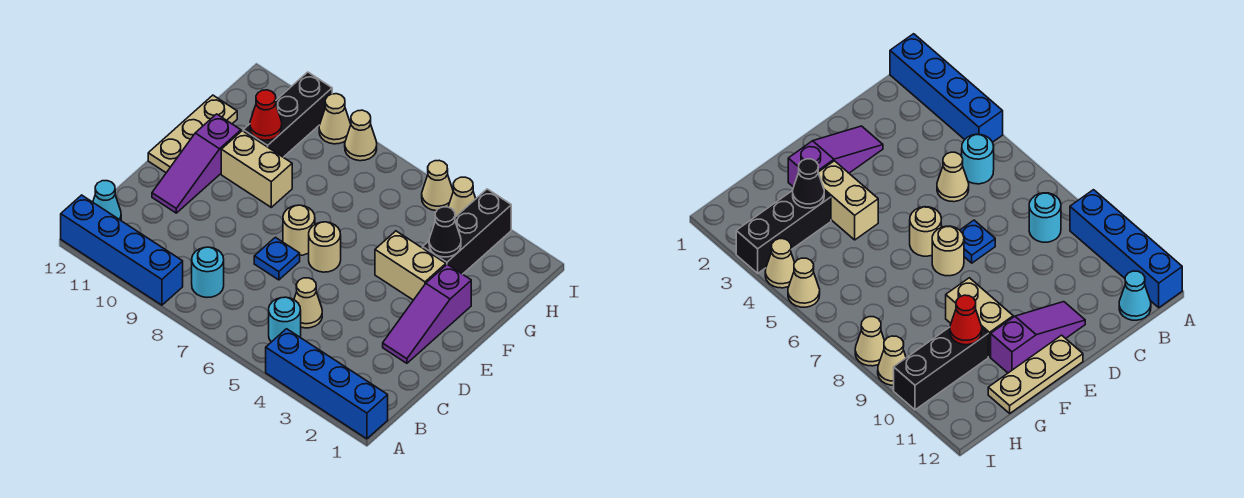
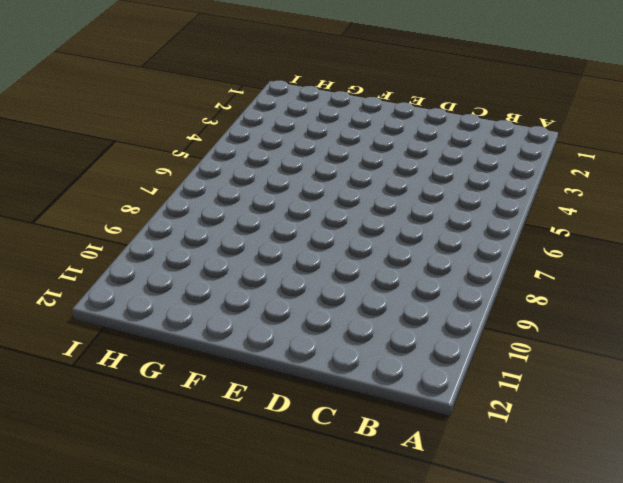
none -> blue 1x4 brick [266,329,388,439]
none -> blue 1x4 brick [61,195,183,305]
none -> cyan 1x1 round brick [269,297,301,342]

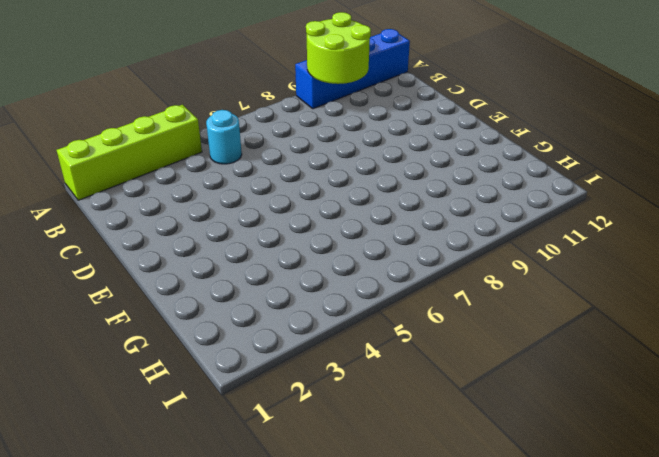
lime 1x4 brick [57,105,202,200] -> blue 1x4 brick [266,329,388,439]
lime 2x2 round brick [306,12,371,84] -> none
none -> cyan 1x1 round brick [192,247,224,298]
none -> cyan 1x1 cone [93,181,121,220]
none -> tan 1x1 cone [294,278,322,328]

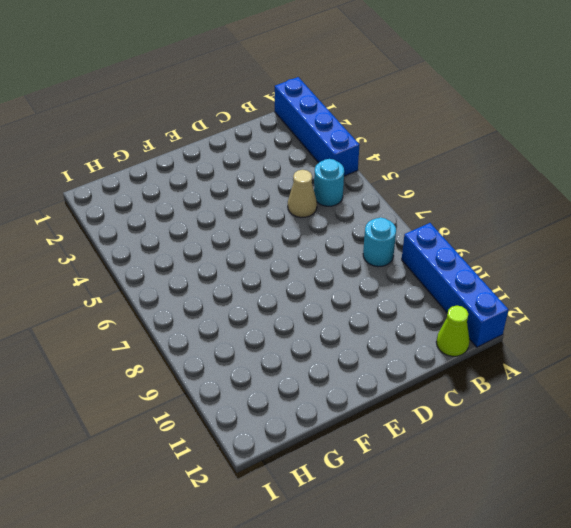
lime 1x1 cone [436,306,470,356] -> cyan 1x1 cone [93,181,121,220]
none -> purple 1x3 slope [383,264,471,363]
none -> blue 1x1 plate [254,237,300,280]
none -> purple 1x3 slope [152,114,241,213]

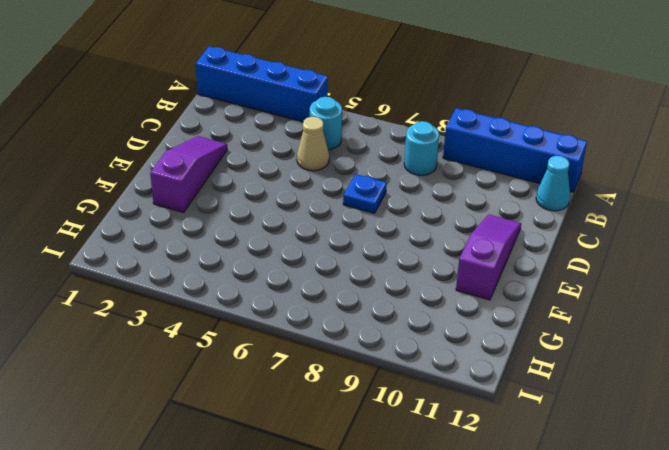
none -> tan 1x1 round brick [309,222,341,272]
none -> tan 1x1 round brick [283,205,315,255]
none -> tan 1x3 plate [148,95,237,173]

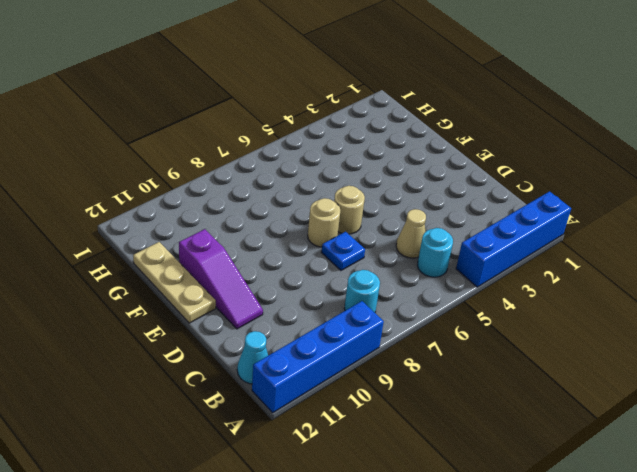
none -> purple 1x3 slope [383,264,471,363]
none -> tan 1x2 brick [375,231,446,300]
none -> tan 1x2 brick [221,131,292,207]

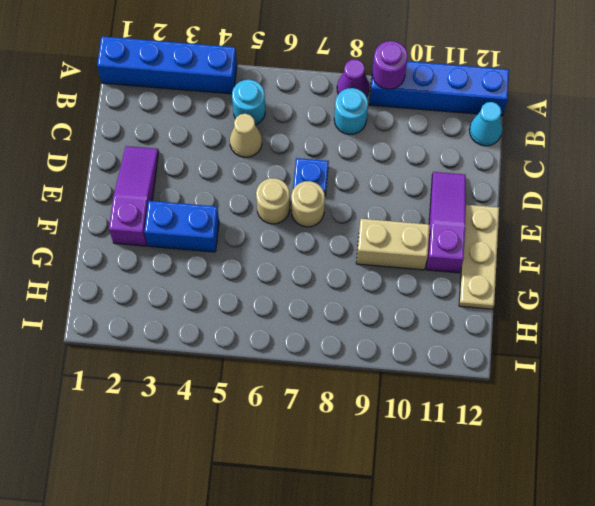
purple 1x1 cone [337,59,369,97] -> none
purple 1x1 round brick [372,41,408,89] -> none
blue 1x2 brick [144,201,219,252] -> tan 1x2 brick [375,231,446,300]
none -> black 1x3 brick [423,189,511,274]
none -> black 1x3 brick [243,72,332,157]
none -> tan 1x1 cone [448,177,476,217]

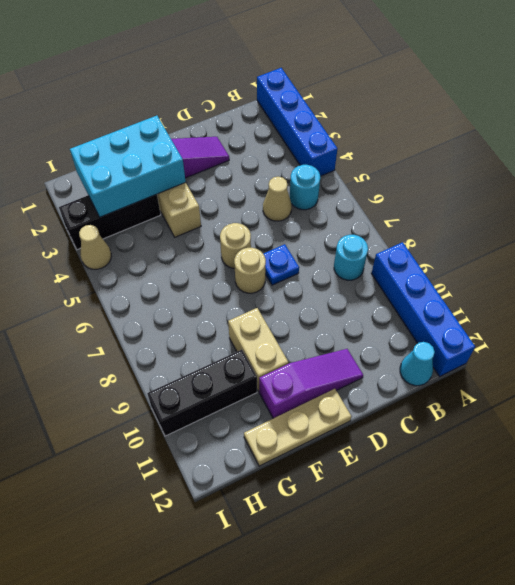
cyan 2x3 brick [70,116,186,217] -> black 1x1 cone [429,207,461,257]
none -> tan 1x1 cone [422,160,453,211]
none -> tan 1x1 cone [345,110,377,161]
none -> tan 1x1 cone [319,94,351,144]

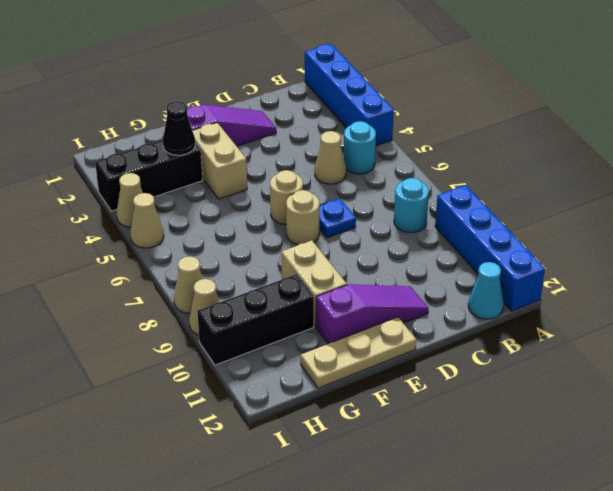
none -> red 1x1 cone [250,90,282,140]

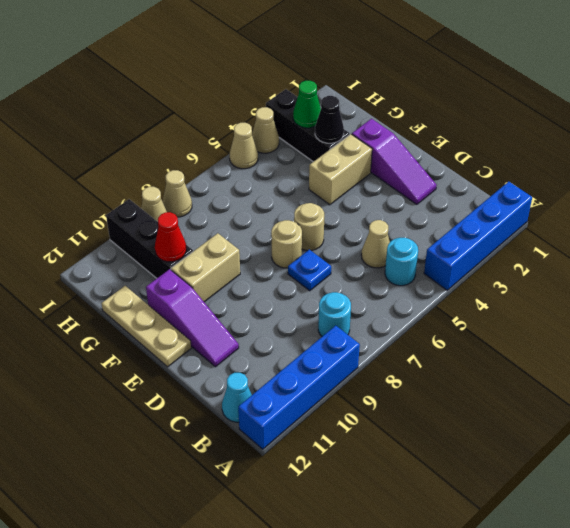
green 1x1 cone [293,81,321,128] -> none

